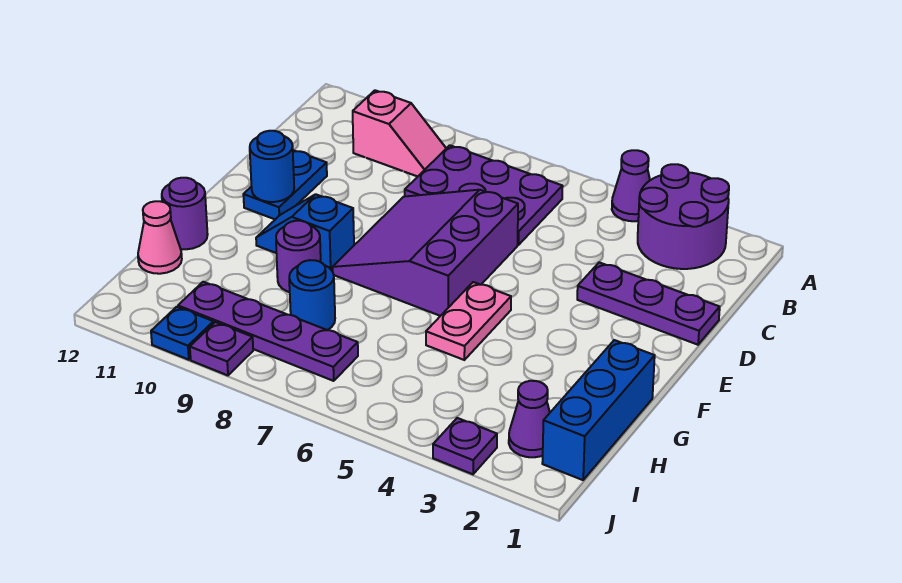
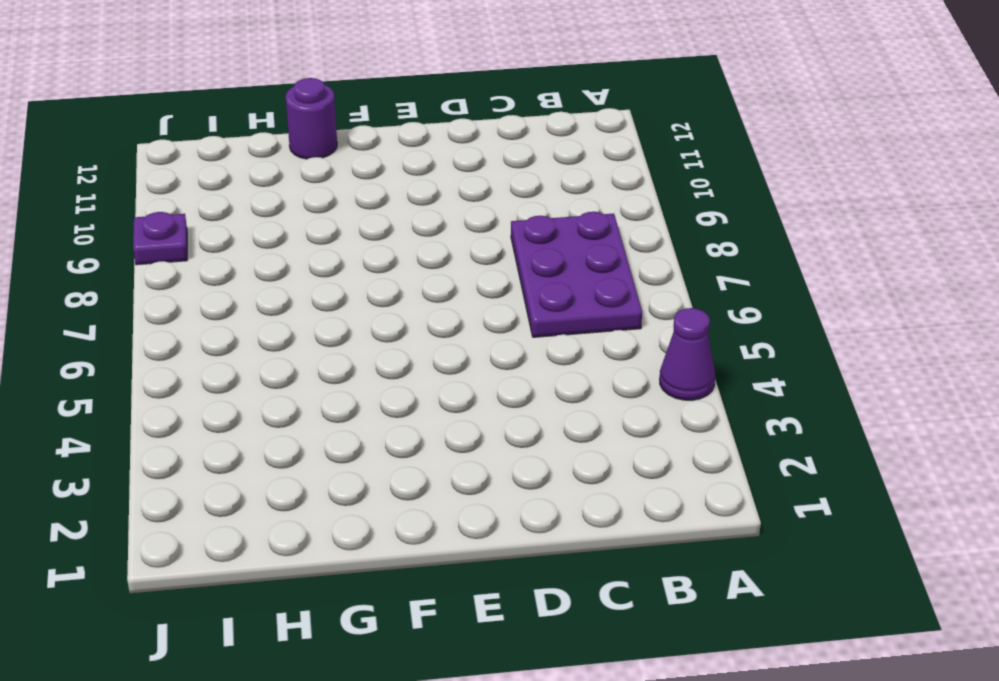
none -> purple 2x2 round brick [638,164,729,269]
none -> pink 1x2 slope [353,90,446,177]
none -> purple 1x3 plate [577,262,720,345]

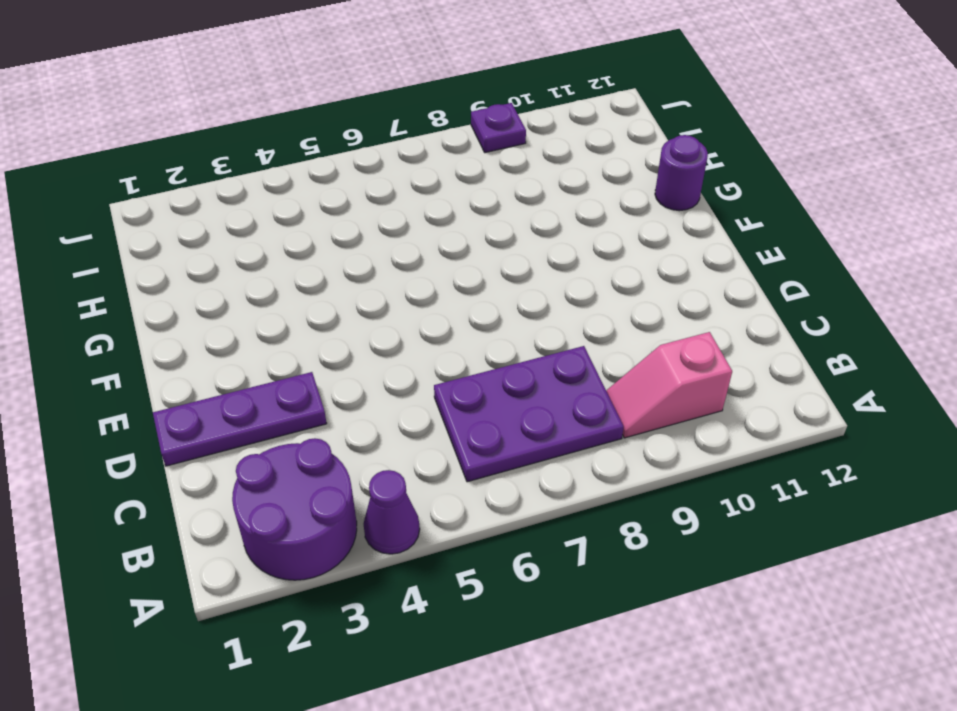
none -> purple 3x3 slope [333,190,518,316]
none -> blue 1x2 plate [243,150,327,219]
none -> pink 1x2 plate [426,282,511,360]

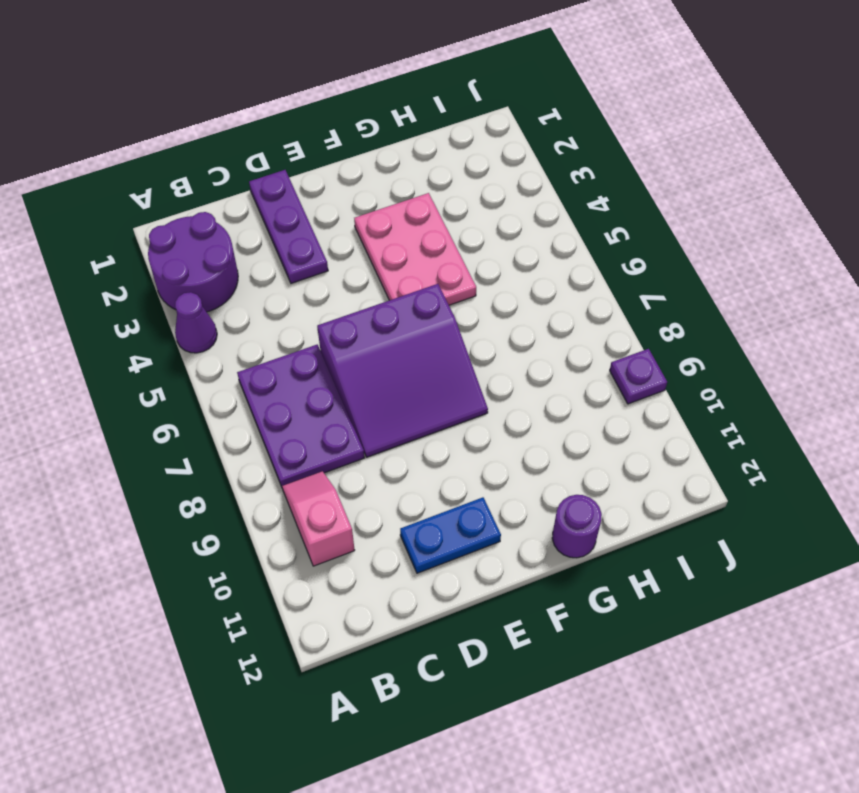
pink 2x3 plate [354,193,476,305] -> pink 1x2 plate [426,282,511,360]
none -> blue 1x2 slope [256,194,354,271]
none -> blue 1x3 brick [542,340,655,480]
none -> purple 1x1 round brick [276,221,321,292]

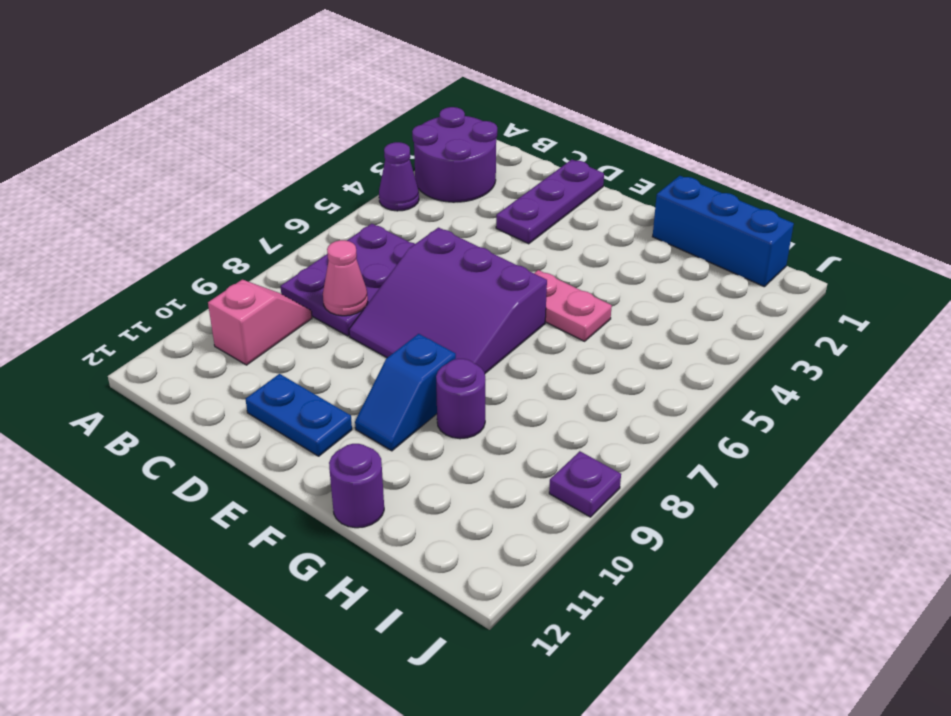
pink 1x1 cone [323,240,368,316] -> pink 1x1 cone moved to [138,201,182,274]
none -> blue 1x1 round brick [289,260,335,330]
none -> purple 1x1 cone [509,381,550,457]
none -> purple 1x4 plate [178,282,358,381]

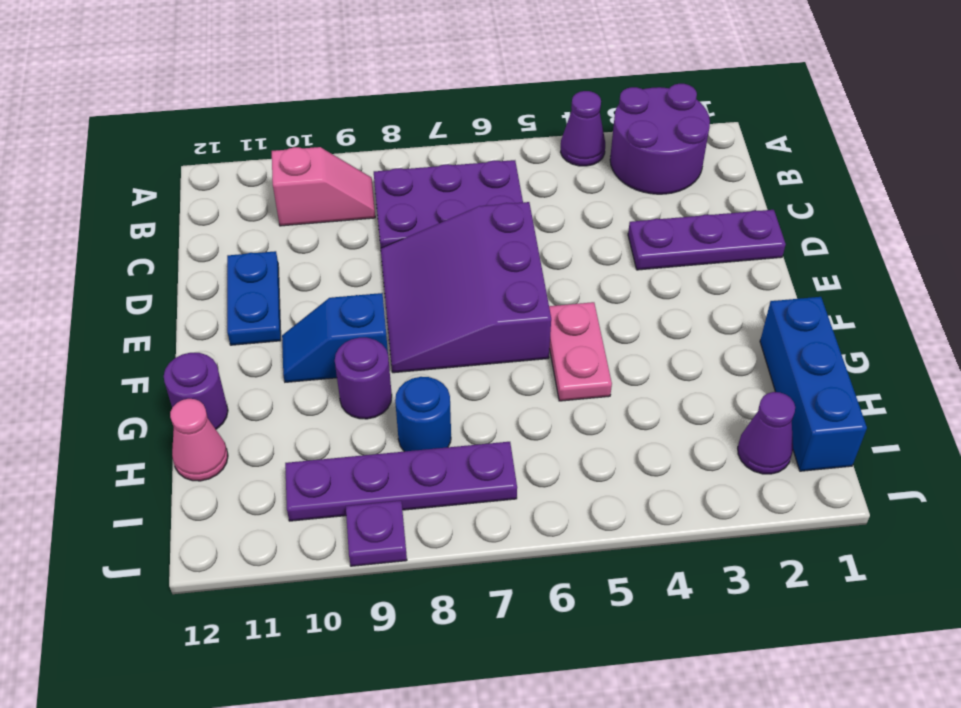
none -> purple 1x1 plate [433,418,497,474]
none -> blue 1x1 plate [151,307,214,360]
none -> blue 1x1 round brick [250,131,294,202]

